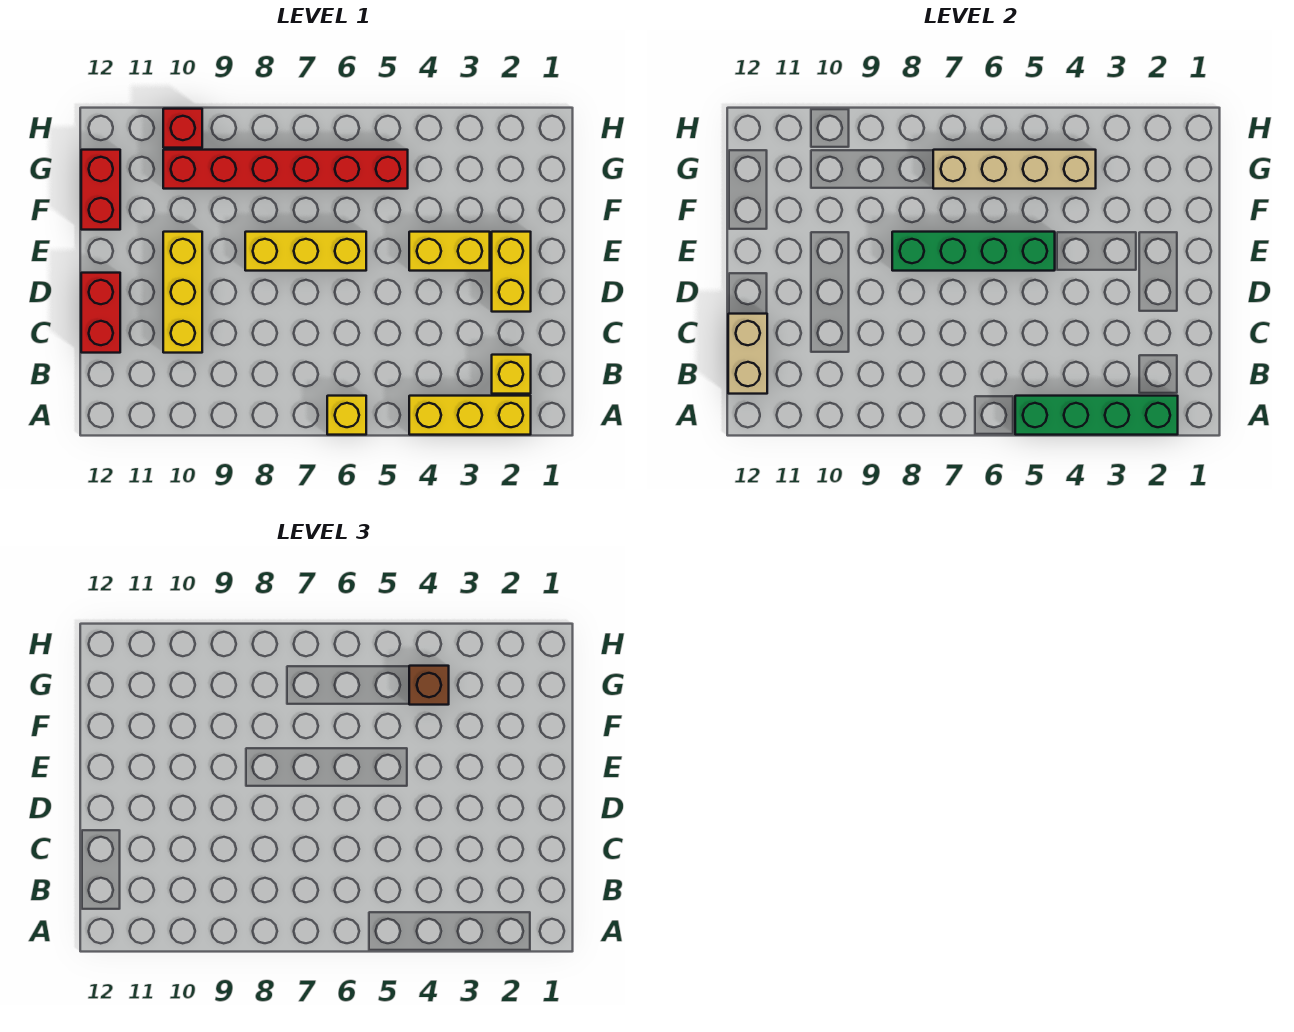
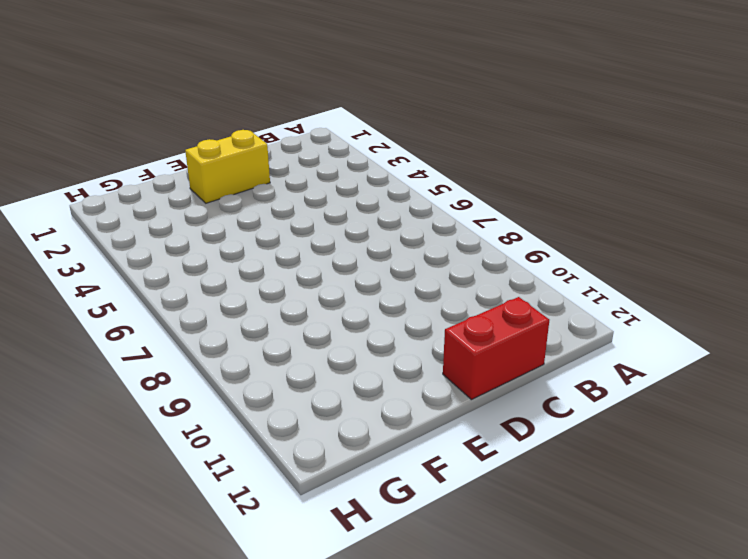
none -> yellow 1x3 brick [409,396,531,435]
none -> yellow 1x1 brick [327,396,366,435]
none -> yellow 1x1 brick [492,355,531,394]

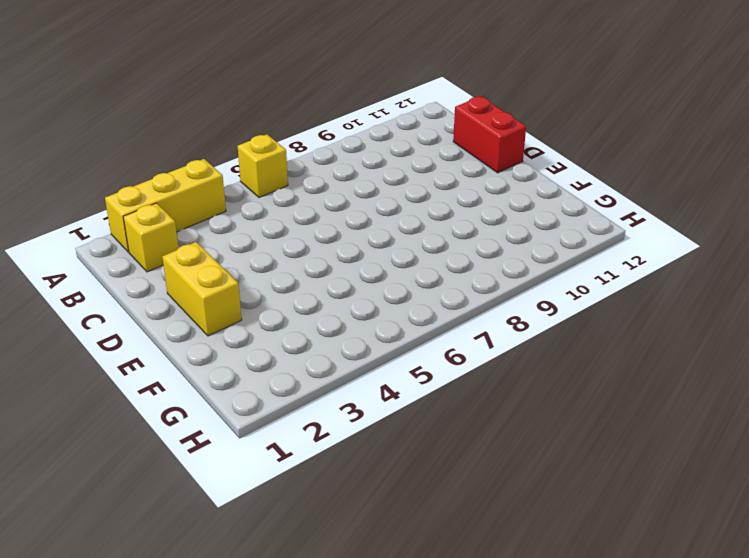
none -> yellow 1x3 brick [163,232,202,353]
none -> yellow 1x2 brick [409,232,490,271]
none -> yellow 1x3 brick [245,232,366,271]

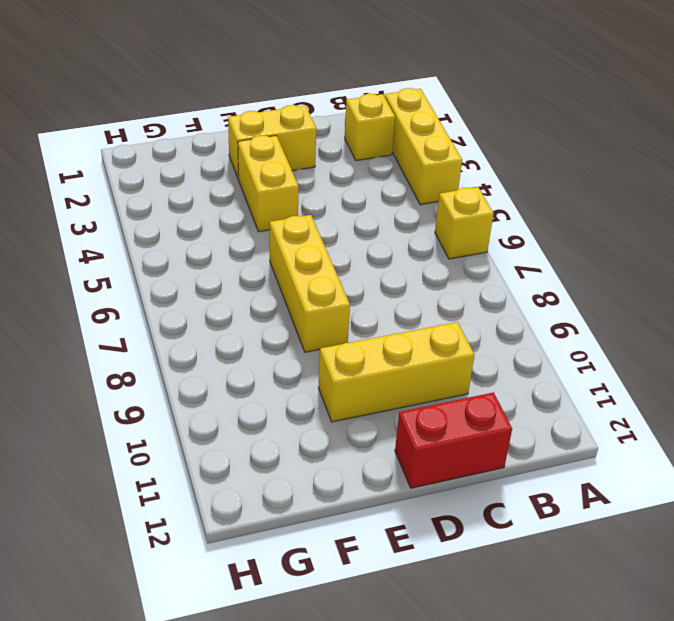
none -> red 1x2 brick [81,150,120,230]
none -> red 1x6 brick [163,150,408,189]
none -> red 1x1 brick [163,109,202,148]

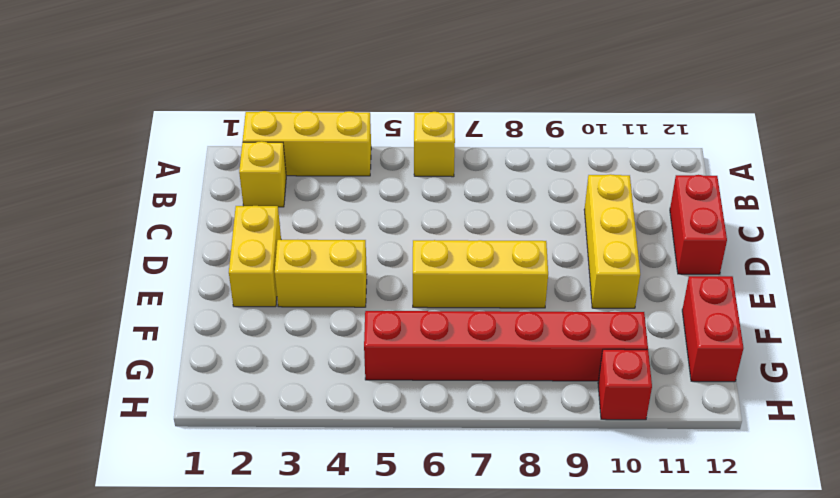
none -> green 1x4 brick [1015,396,1178,435]
none -> tan 1x2 brick [728,314,767,394]
none -> green 1x4 brick [892,232,1055,271]

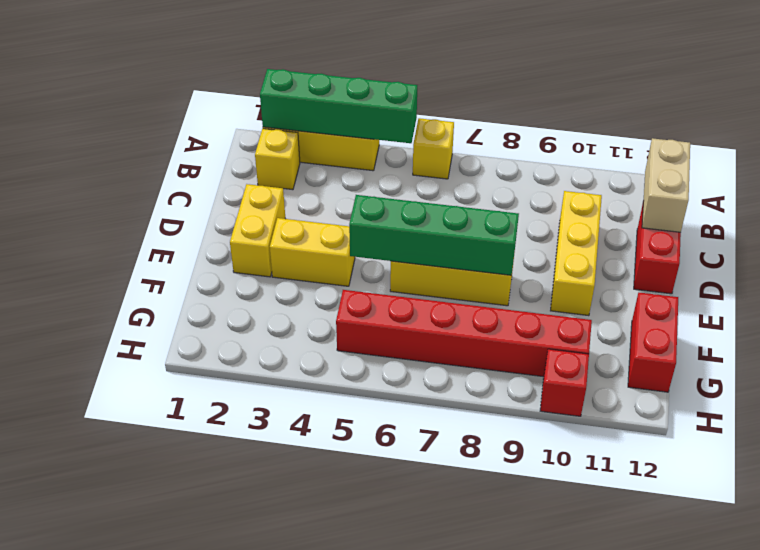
none -> tan 1x4 brick [933,150,1096,189]
none -> brown 1x1 brick [409,666,449,705]

